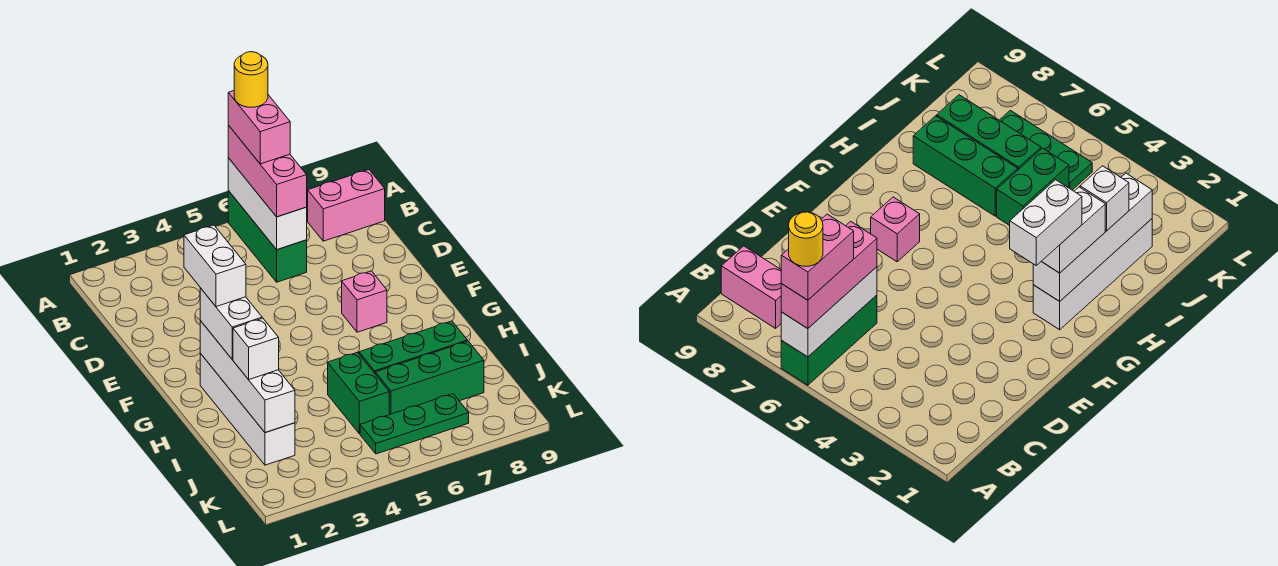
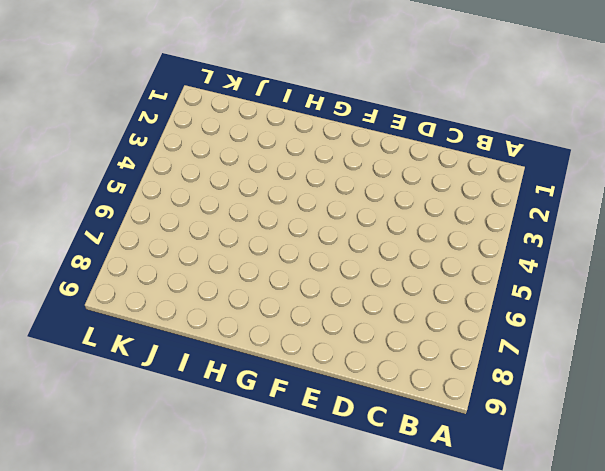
none -> green 1x3 brick [228,191,307,282]
none -> pink 1x2 brick [308,170,385,241]
none -> pink 1x1 brick [342,271,387,332]

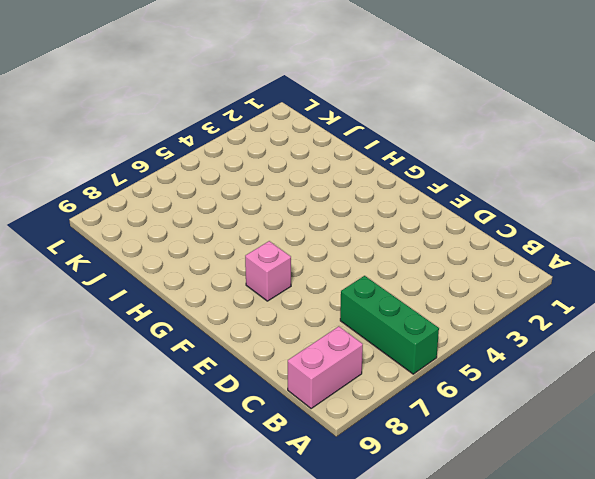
none -> white 1x4 brick [200,354,295,465]
none -> green 1x2 brick [328,352,389,434]
none -> green 1x3 brick [359,321,468,373]

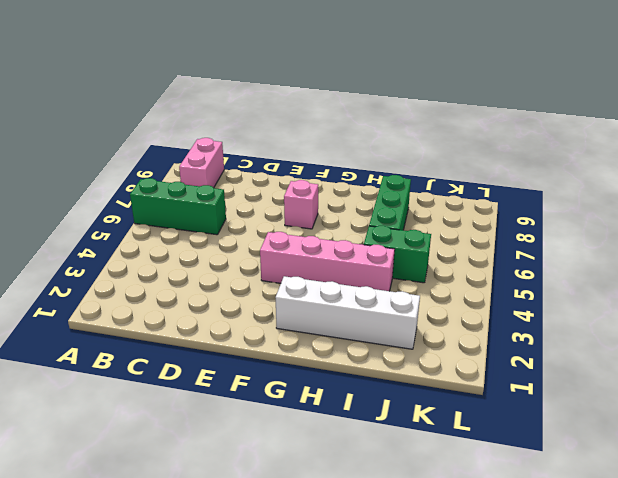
pink 1x4 brick [260,232,395,291] -> none
none -> green 1x3 brick [375,341,484,415]
none -> green 1x3 plate [360,394,469,454]
none -> white 1x3 brick [228,158,307,250]

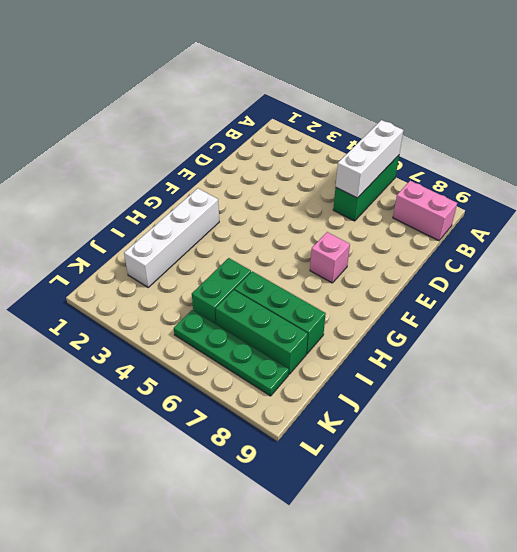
green 1x4 plate [174,310,289,396] -> green 1x3 plate [360,394,469,454]
none -> white 1x4 brick [200,321,295,433]
none -> pink 1x3 brick [228,125,307,217]
none -> white 1x2 brick [200,288,262,359]

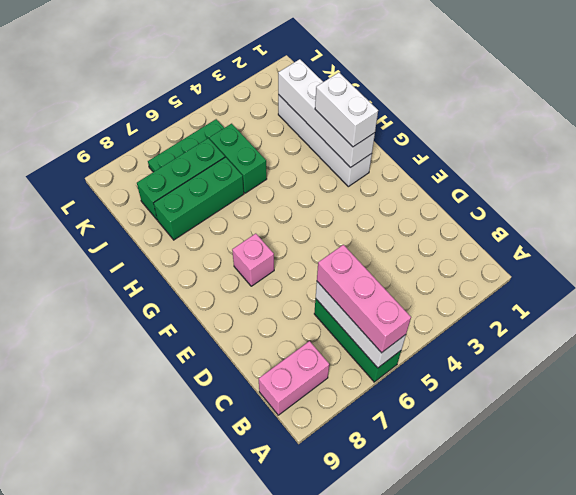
none -> white 1x1 brick [233,318,279,380]
none -> pink 1x2 brick [228,91,290,164]
none -> white 1x2 brick [184,225,246,307]

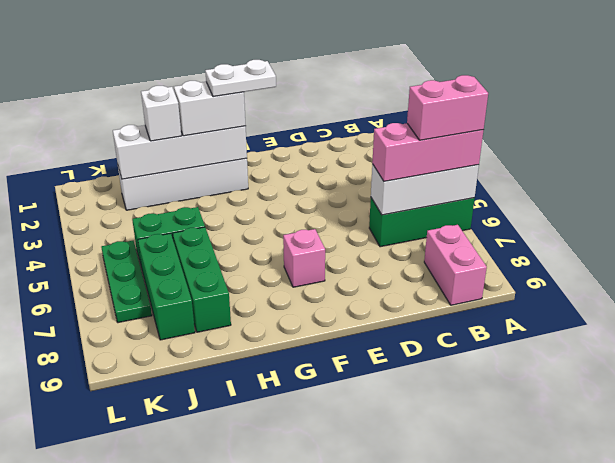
white 1x2 plate [205,60,276,97] -> white 1x2 brick [184,225,246,307]
none -> yellow 1x1 round brick [234,52,268,107]

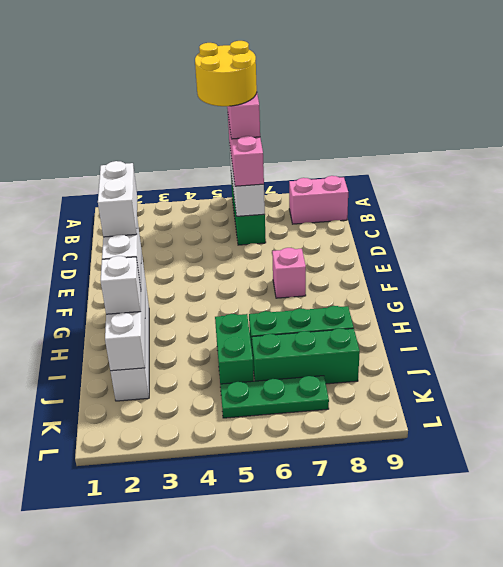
yellow 2x2 round brick [195,41,257,106] -> yellow 1x1 round brick [234,52,268,107]

